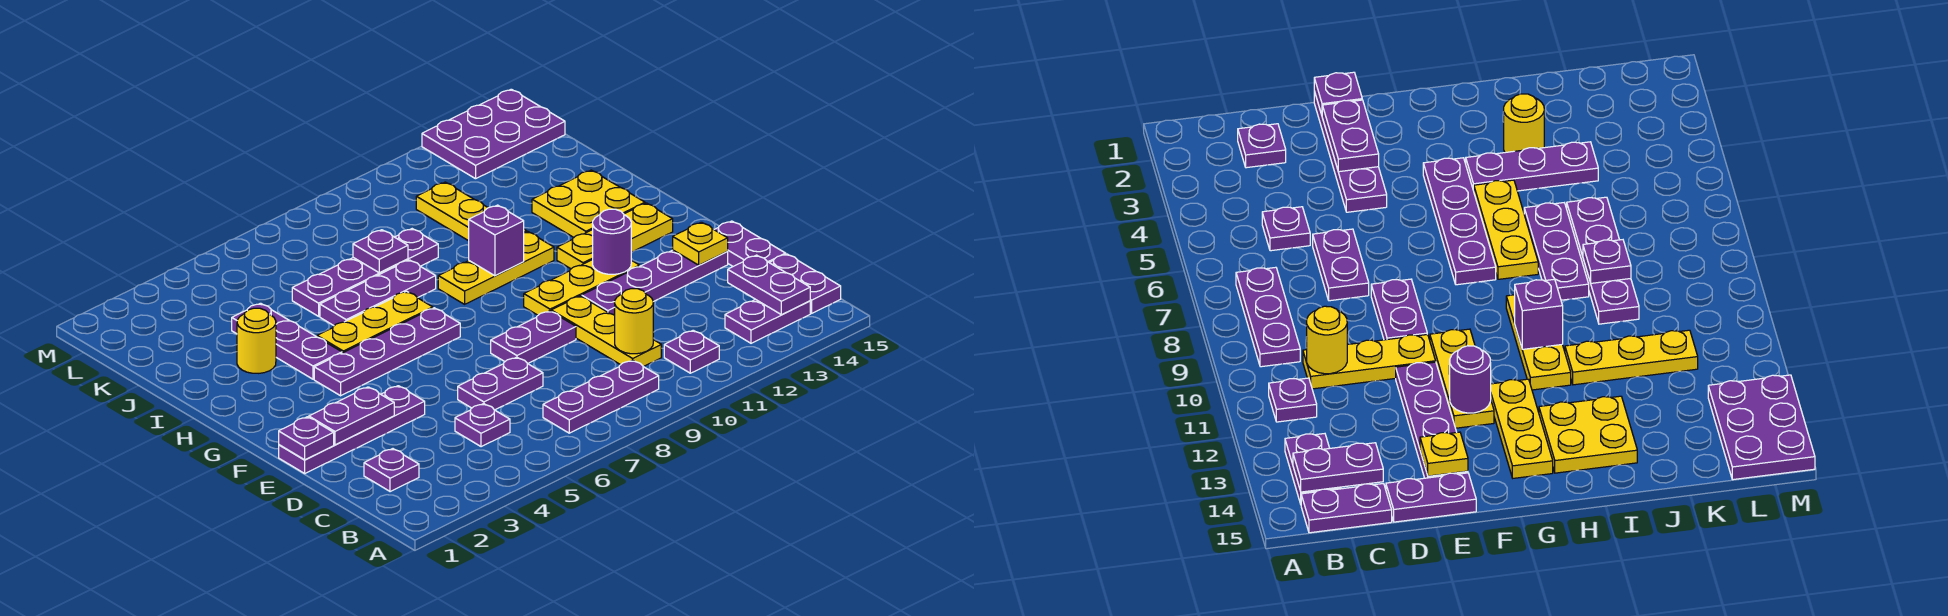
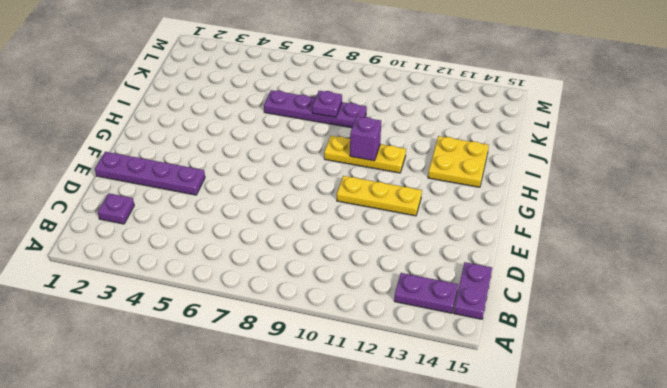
none -> purple 1x3 plate [543,360,659,433]
none -> purple 1x1 plate [664,330,719,373]
none -> purple 1x1 plate [455,404,510,447]
none -> yellow 1x3 plate [551,296,661,367]

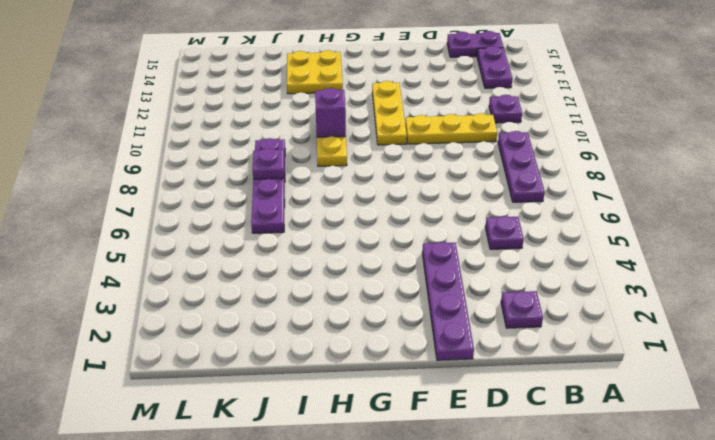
none -> purple 1x2 plate [458,357,543,410]
none -> purple 1x2 plate [714,221,786,266]
none -> purple 1x2 plate [491,311,576,364]
none -> purple 1x4 plate [582,250,728,315]

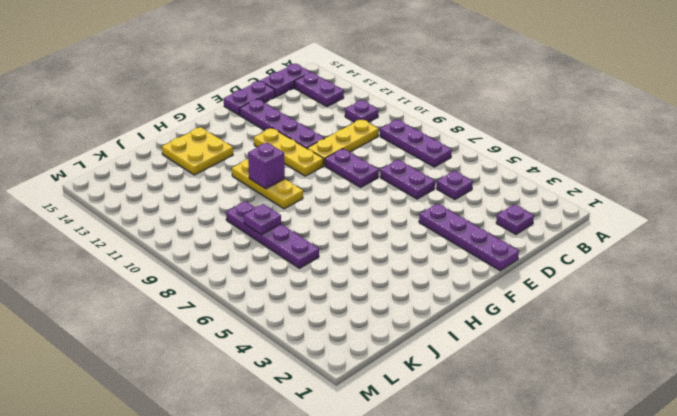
none -> purple 1x4 plate [314,308,460,396]
none -> yellow 1x3 plate [557,203,673,269]
none -> purple 1x3 plate [232,303,342,379]
none -> yellow 1x3 plate [317,291,433,353]

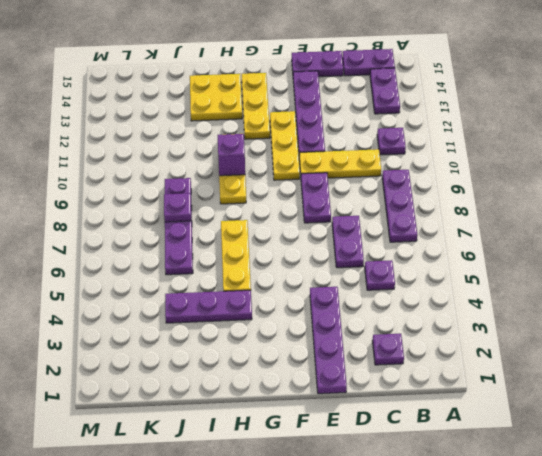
none -> purple 1x4 plate [314,308,460,396]
none -> yellow 1x1 round brick [237,308,276,373]
none -> purple 1x3 plate [320,260,436,326]
none -> yellow 1x3 plate [416,182,527,241]

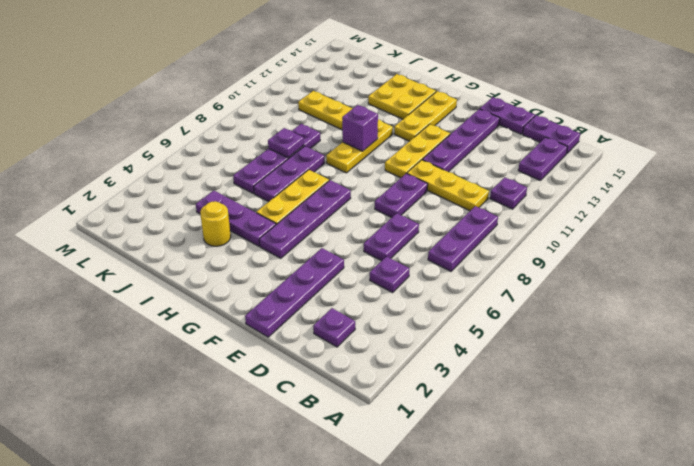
none -> purple 2x3 plate [422,89,565,179]
none -> purple 1x2 plate [728,255,810,315]
none -> yellow 1x1 round brick [615,289,653,354]
none -> purple 1x1 plate [279,417,334,460]

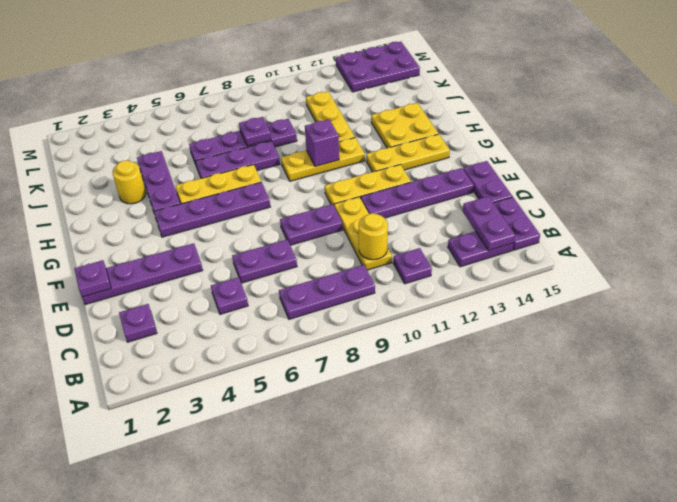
none -> purple 1x2 plate [309,387,394,445]
none -> yellow 1x1 plate [673,222,728,265]
none -> purple 1x1 round brick [593,209,631,274]

